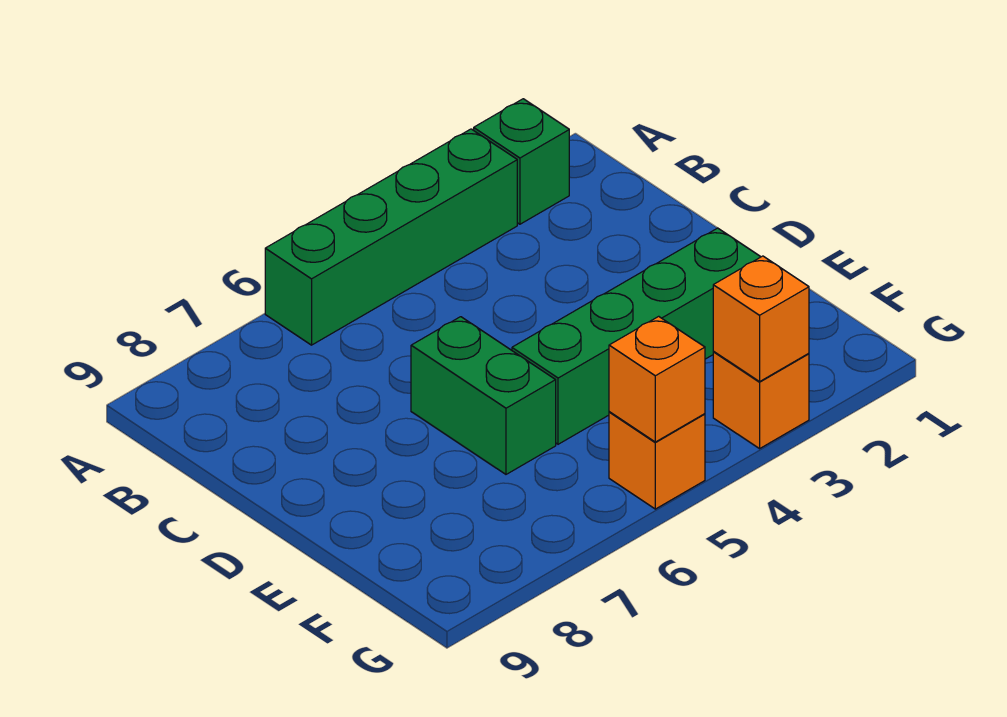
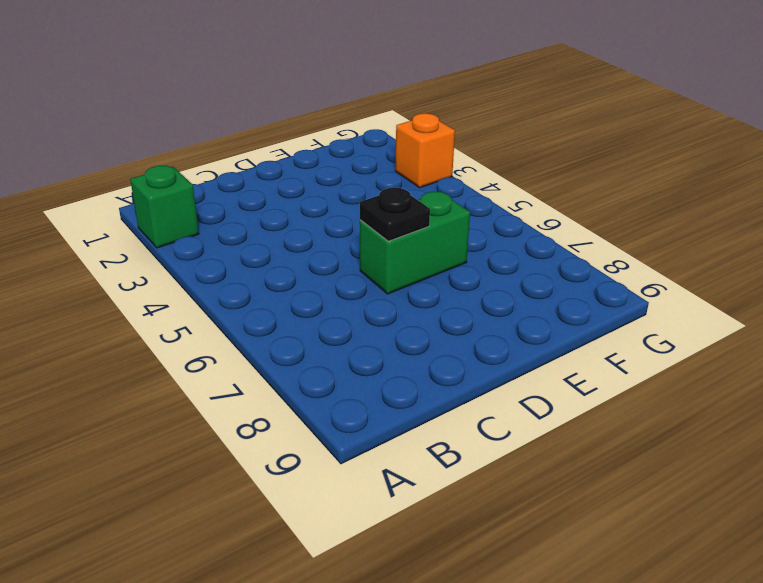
black 1x1 plate [360,188,430,241] -> none
none -> green 1x4 brick [265,129,517,345]
none -> green 1x4 brick [512,228,760,444]

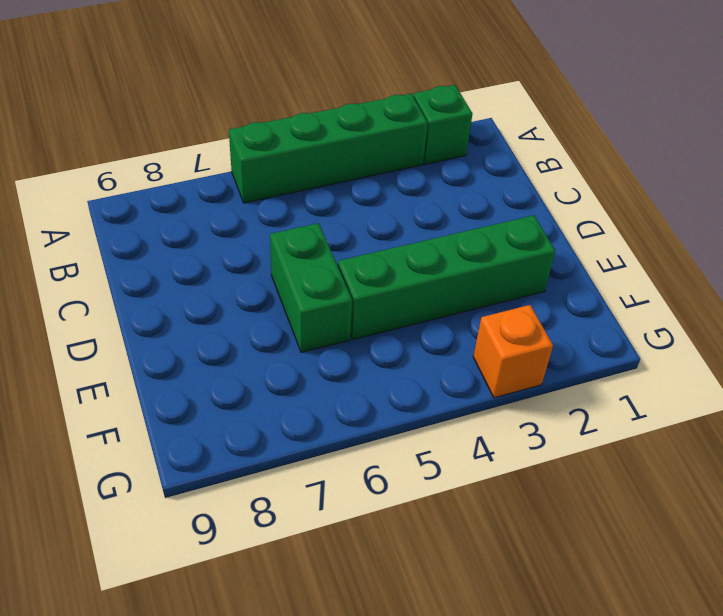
none -> orange 1x1 brick [609,412,705,509]
none -> orange 1x1 brick [713,256,809,382]

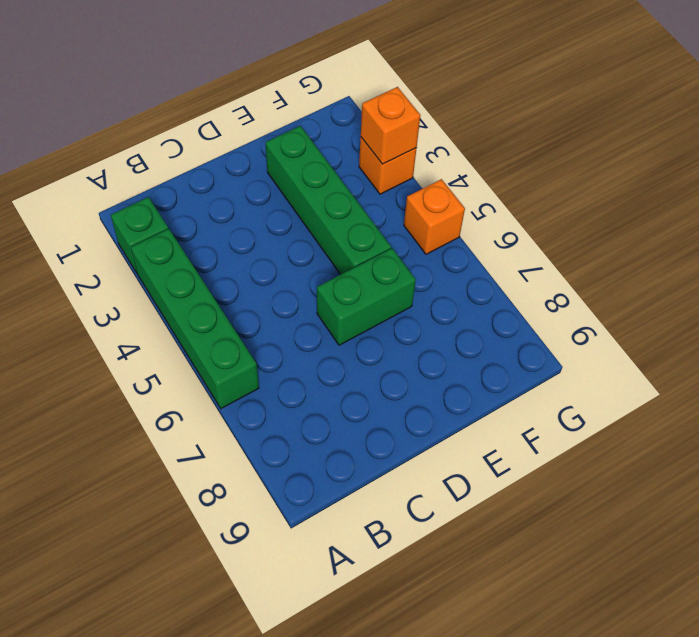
none -> orange 1x1 brick [609,316,705,442]

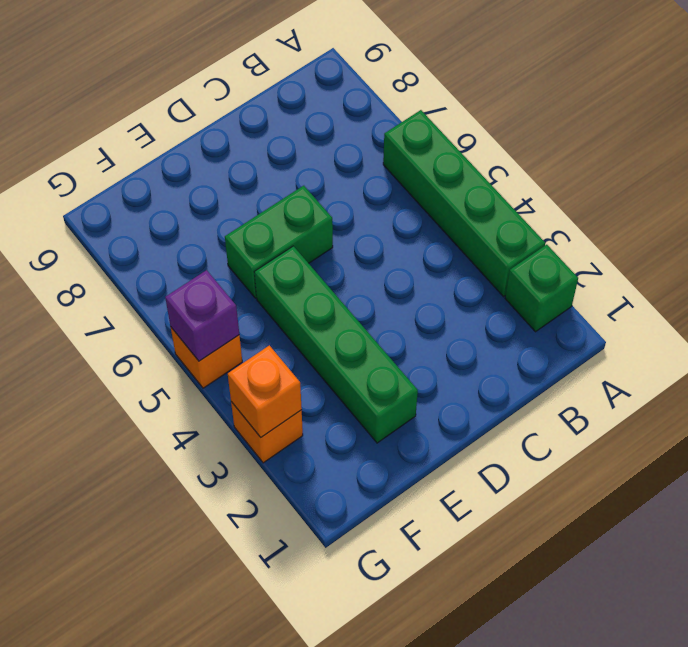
purple 1x1 brick [165,270,239,361] -> orange 1x1 brick [609,316,705,442]

